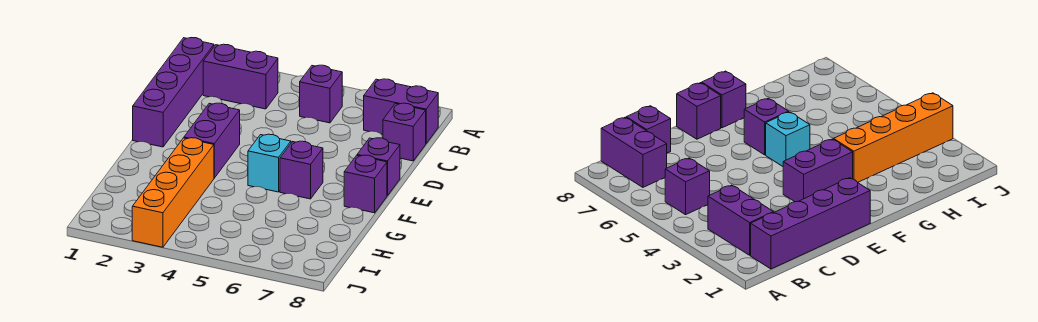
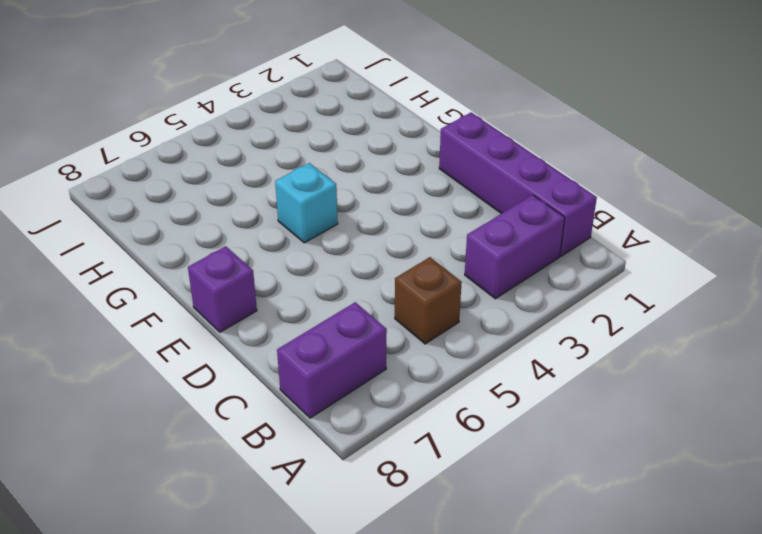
brown 1x1 brick [395,257,462,344] -> purple 1x1 brick [300,65,342,123]
none -> purple 1x1 brick [383,103,426,161]
none -> purple 1x2 brick [184,103,240,178]

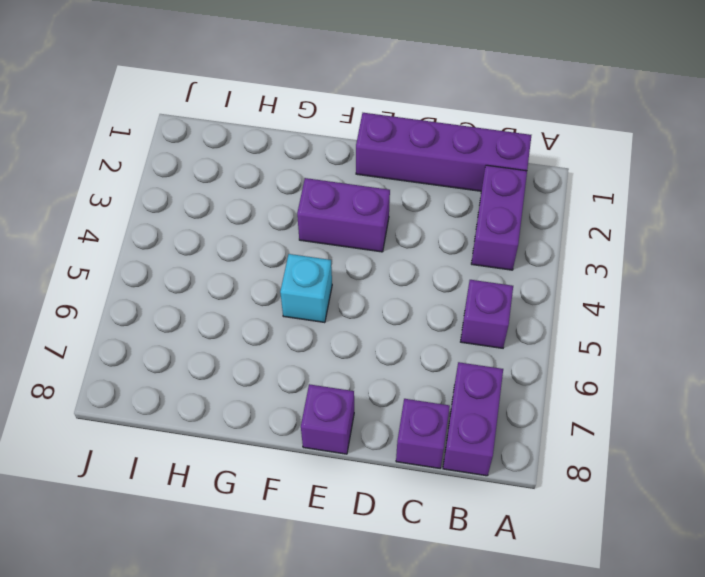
none -> purple 1x1 brick [280,141,323,199]
none -> purple 1x1 brick [344,155,387,213]

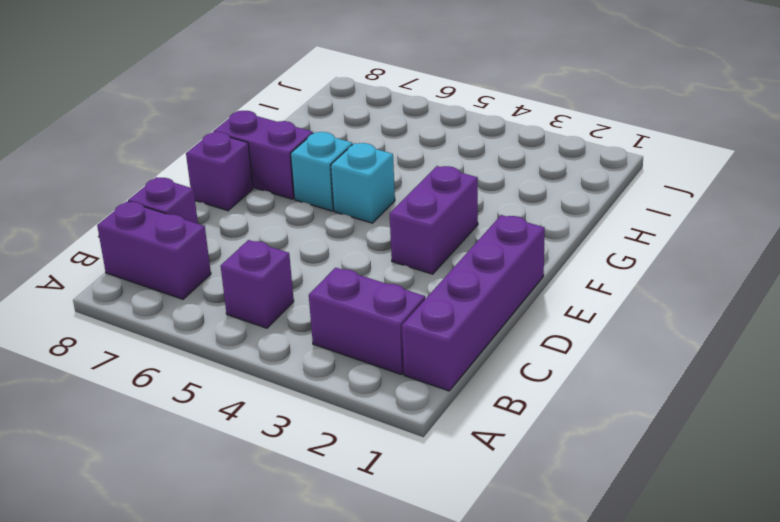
cyan 1x1 brick [291,132,352,211] -> purple 1x1 brick [280,141,323,199]
purple 1x2 brick [213,111,313,199] -> purple 1x1 brick [344,155,387,213]
none -> orange 1x4 brick [132,138,214,247]

